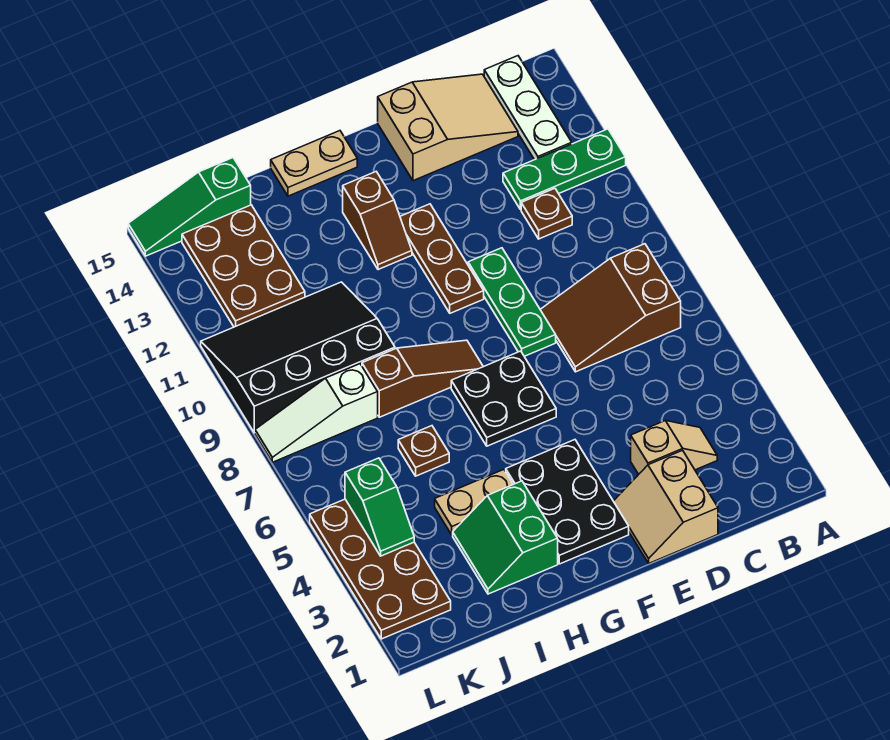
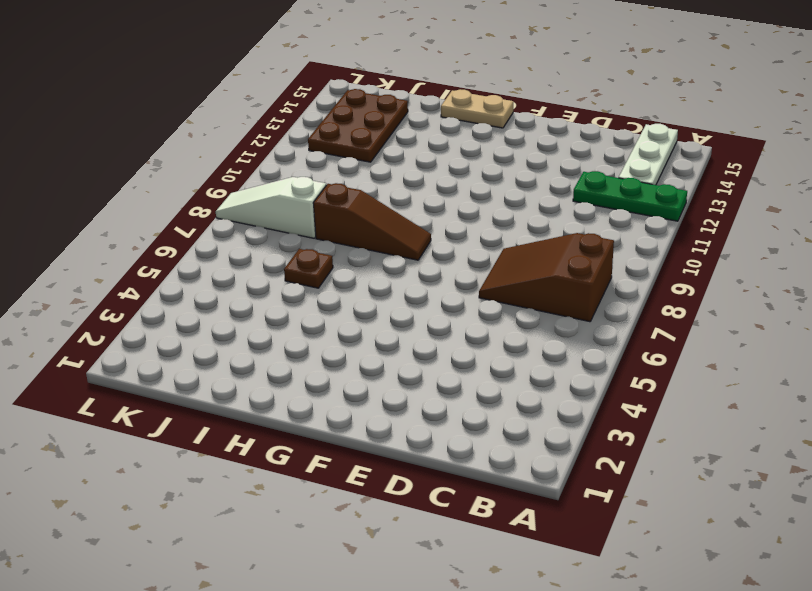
none -> tan 1x2 slope [631,421,717,474]
none -> brown 1x1 plate [521,188,572,239]
none -> tan 2x3 slope [378,74,518,181]

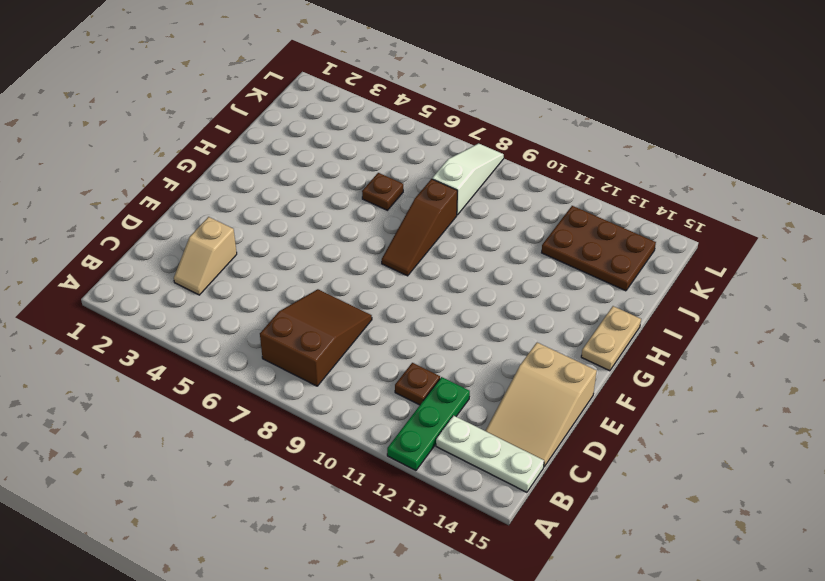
none -> tan 2x2 slope [614,450,718,563]
none -> green 1x3 plate [468,248,556,356]
none -> black 2x3 plate [506,440,629,564]

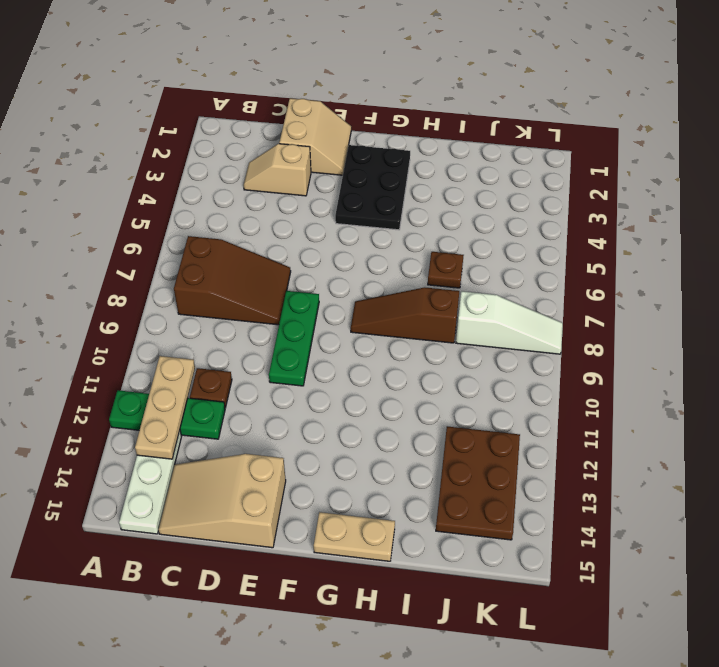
tan 1x3 plate [135,356,195,459] -> none
none -> black 2x2 plate [451,351,556,446]
none -> brown 1x3 plate [400,204,484,313]
none -> brown 1x2 slope [343,172,412,270]

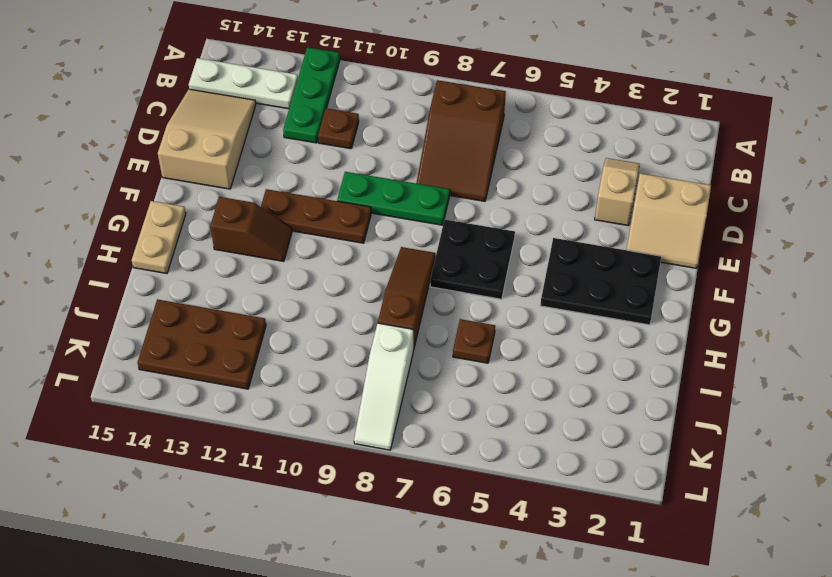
none -> green 2x2 slope [453,481,558,594]
none -> tan 1x2 plate [435,470,513,535]
none -> black 3x4 slope [201,282,395,433]

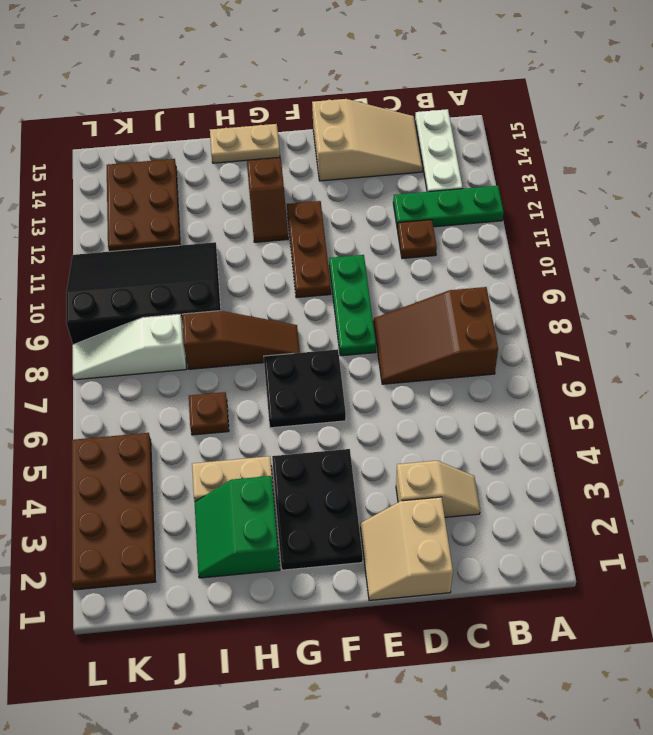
none -> green 1x3 slope [128,158,251,256]
none -> green 1x2 slope [345,458,414,556]

